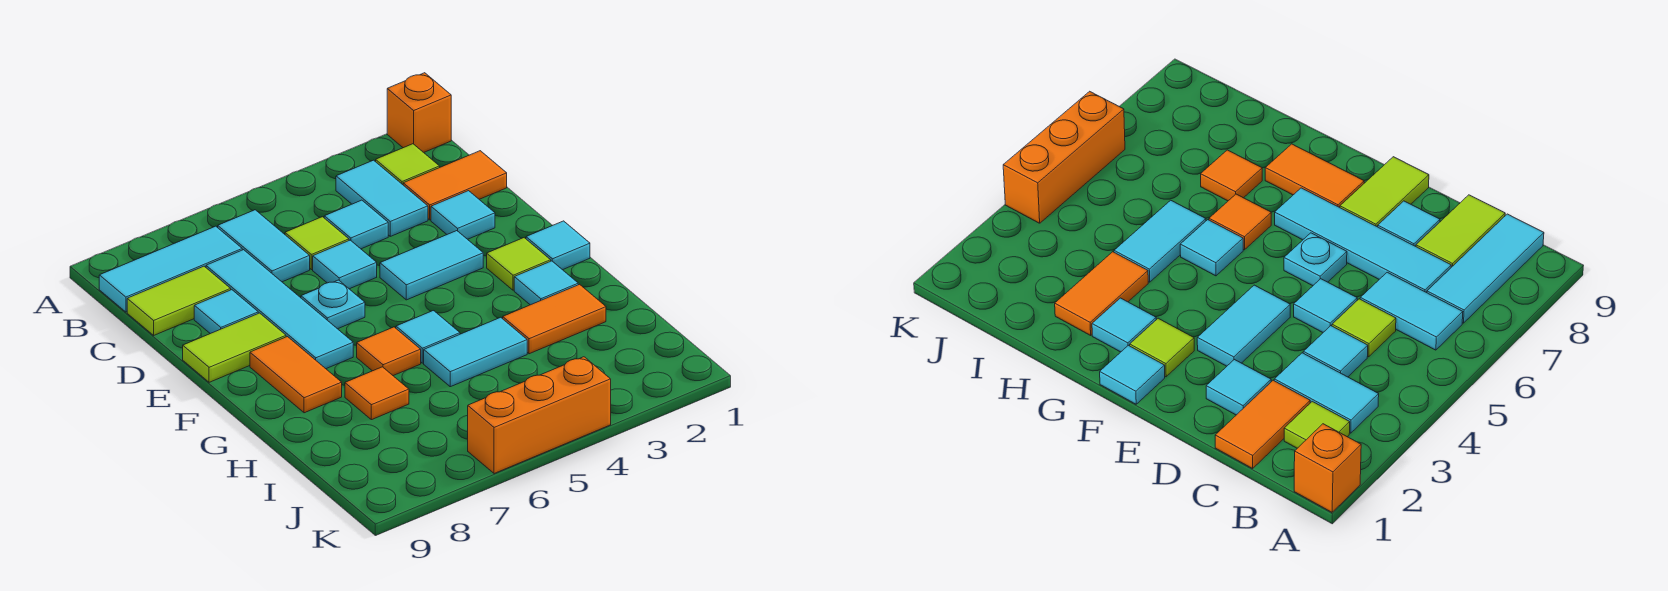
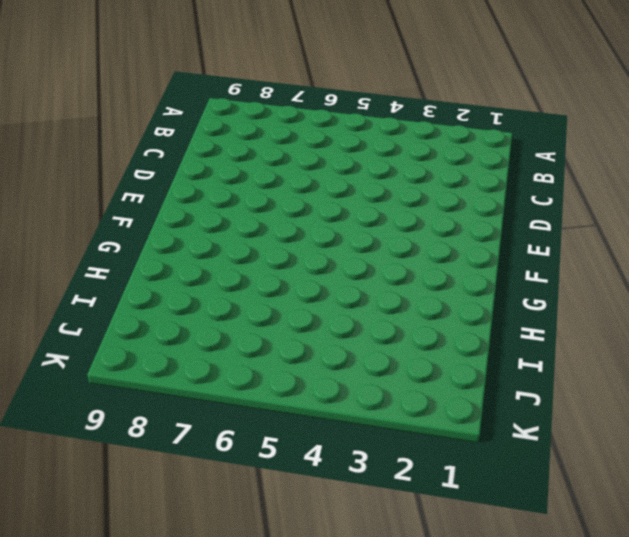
none -> orange 1x1 brick [387,73,451,152]
none -> lime 1x1 tile [376,144,440,185]
none -> cyan 1x2 tile [336,160,428,236]

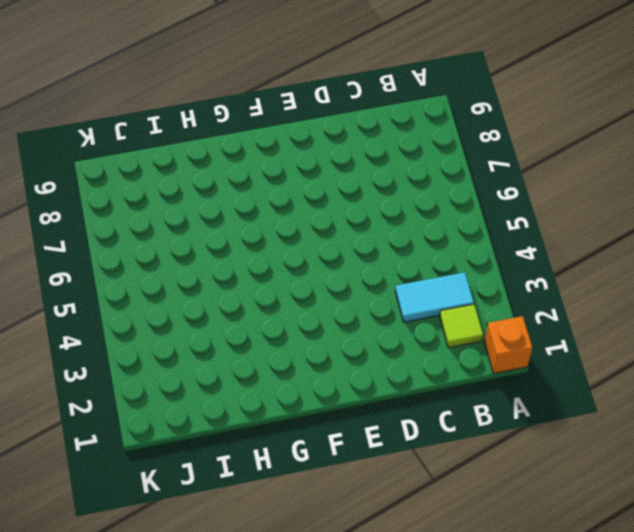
none -> cyan 1x2 tile [218,210,310,282]
none -> cyan 1x3 tile [99,226,242,312]
none -> orange 1x2 tile [403,151,507,220]

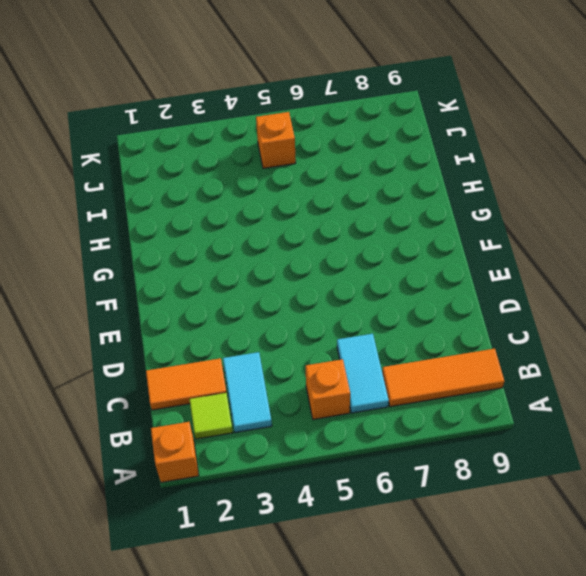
orange 1x1 brick [306,359,350,419] -> none
orange 1x3 tile [382,349,504,407] -> cyan 1x3 tile [99,226,242,312]
orange 1x1 brick [256,112,296,168] -> none
none -> cyan 1x1 tile [324,200,388,249]
none -> lime 1x1 tile [285,217,349,270]
none -> cyan 1x4 tile [206,250,353,369]

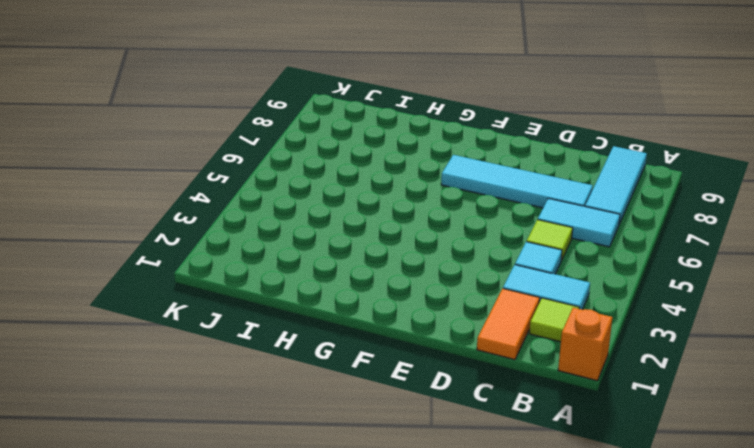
none -> lime 1x2 tile [127,266,231,335]
none -> cyan 1x1 tile [431,191,495,239]
none -> cyan 1x1 tile [313,240,377,289]

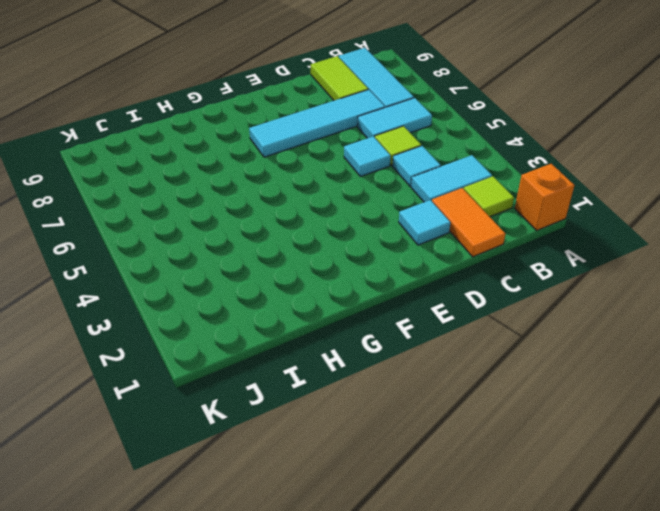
none -> cyan 1x1 tile [194,290,258,334]
none -> cyan 1x2 tile [380,231,483,300]
none -> cyan 1x1 plate [301,280,365,329]

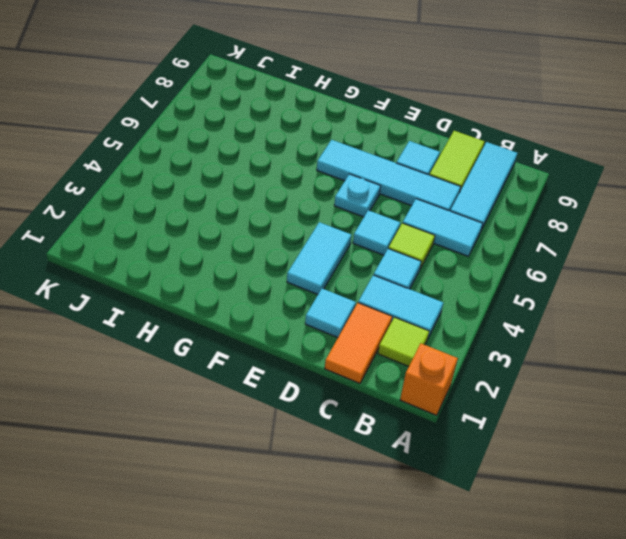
none -> lime 1x2 tile [183,313,286,382]
none -> cyan 1x1 tile [526,221,590,270]
none -> lime 1x1 tile [487,238,551,290]

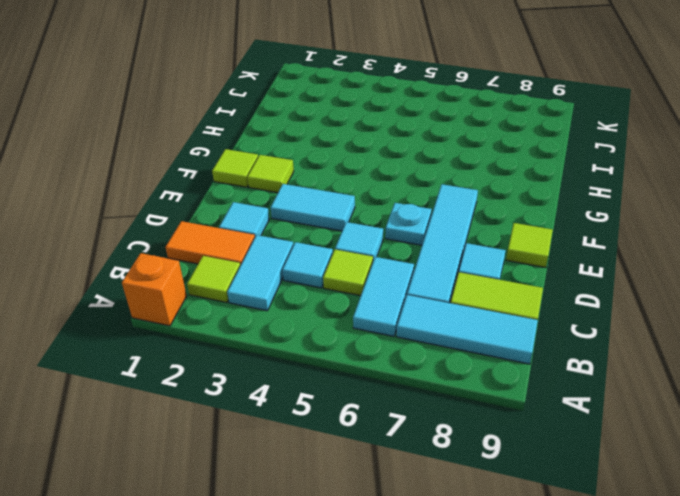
lime 1x1 tile [506,223,553,268] -> lime 1x2 tile [183,313,286,382]
lime 1x1 tile [212,149,258,187] -> cyan 1x1 tile [526,221,590,270]
none -> orange 1x2 tile [250,337,342,413]
none -> cyan 1x1 tile [514,261,578,305]
none -> cyan 1x1 tile [396,311,460,363]

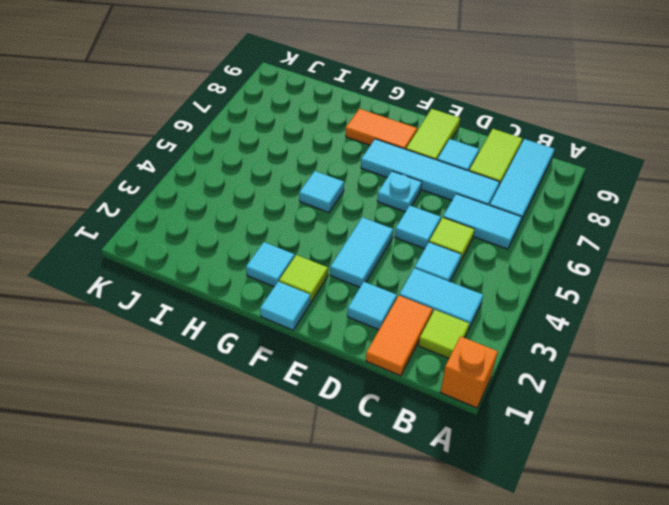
none -> orange 1x1 tile [357,327,421,376]
none -> orange 1x2 tile [503,284,606,354]
none -> cyan 1x2 tile [424,317,527,387]

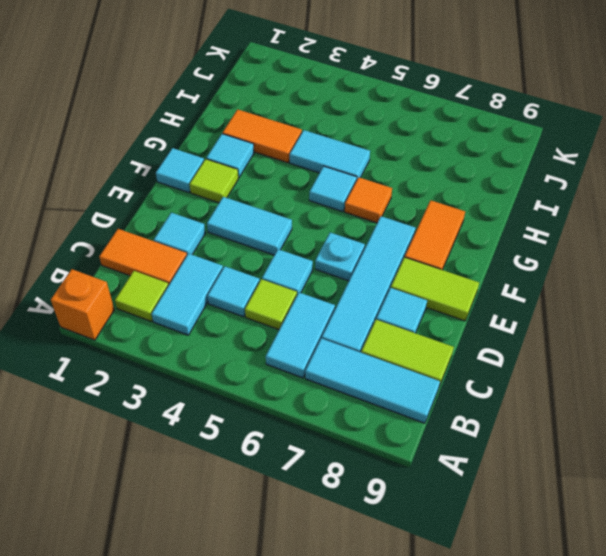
none -> orange 1x1 tile [345,367,409,420]
none -> orange 1x3 brick [468,357,611,474]

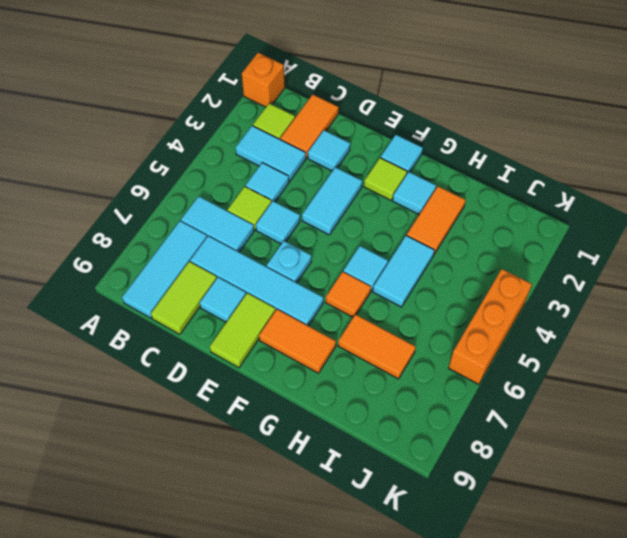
orange 1x2 tile [338,314,416,379] -> orange 1x1 tile [345,367,409,420]

